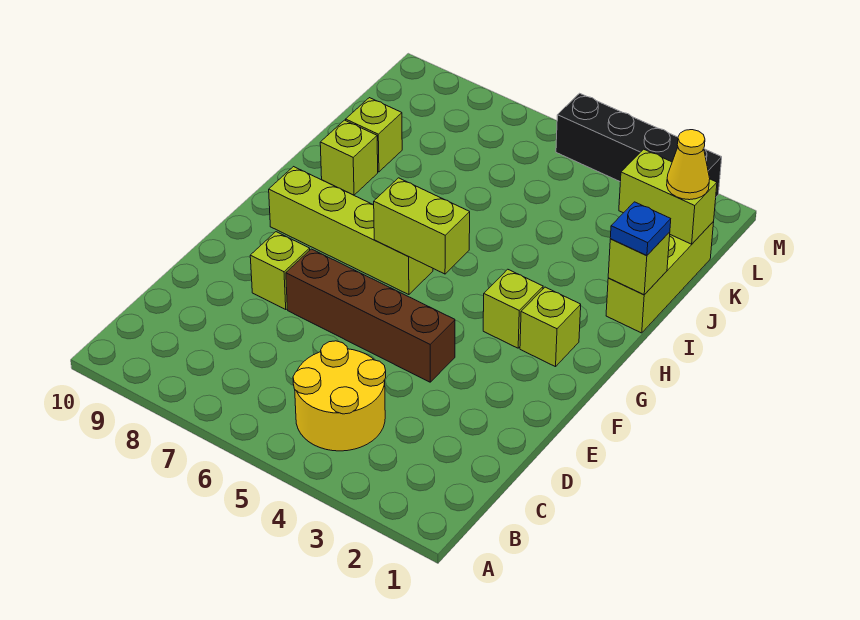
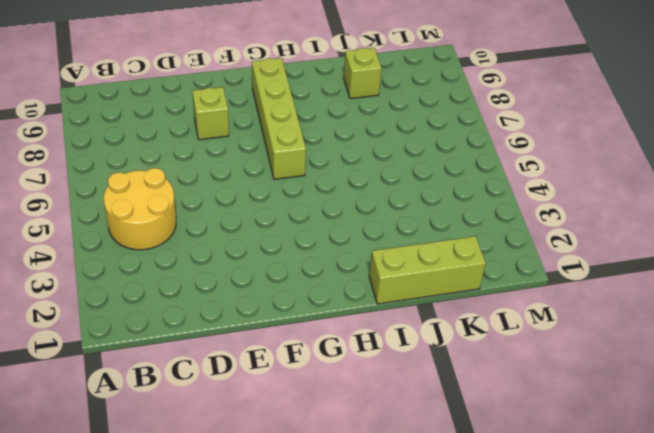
none -> brown 1x4 brick [286,249,455,382]
none -> lime 1x1 brick [520,287,581,367]
none -> lime 1x1 brick [483,269,543,348]

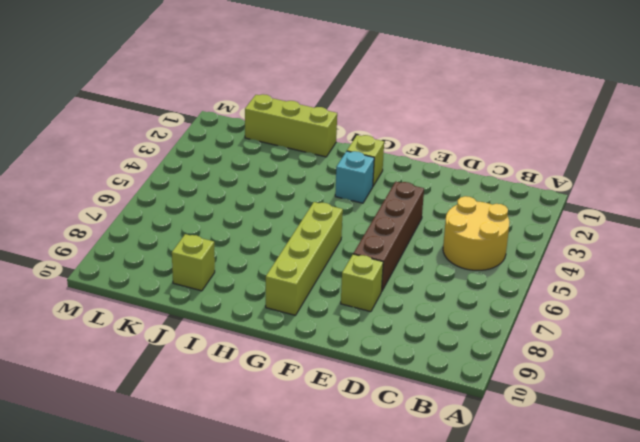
cyan 1x1 brick [335,151,374,203] -> lime 1x1 brick [483,269,543,348]
none -> lime 1x1 brick [320,120,378,195]
none -> black 1x4 brick [556,93,722,197]
none -> lime 1x2 brick [374,178,470,274]

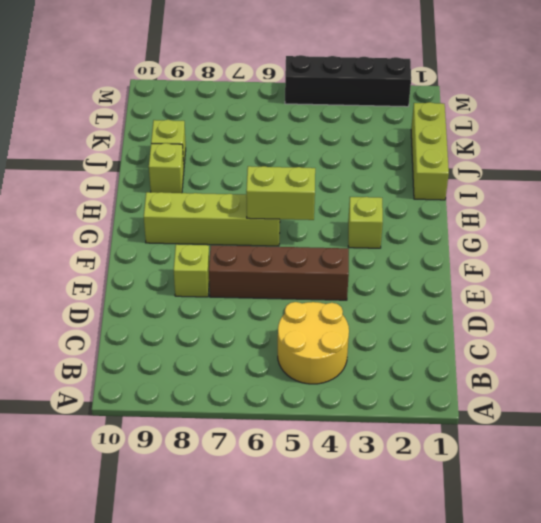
none -> lime 1x1 brick [520,287,581,367]
none -> lime 1x1 brick [608,232,670,295]
none -> lime 1x2 brick [619,149,717,244]

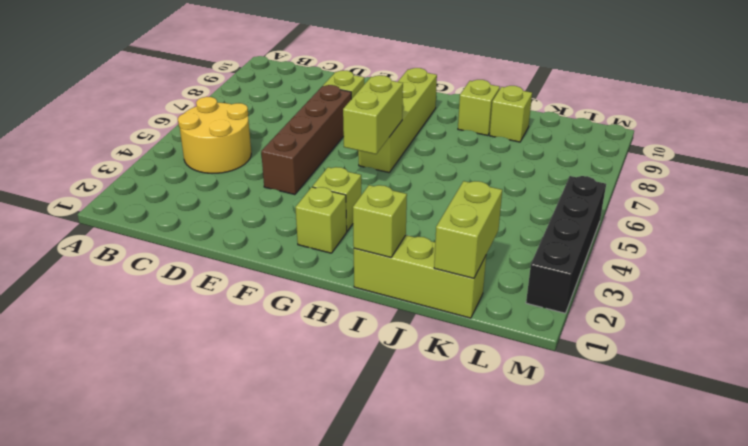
none -> blue 1x1 plate [610,202,671,255]
none -> yellow 1x1 cone [667,130,710,200]

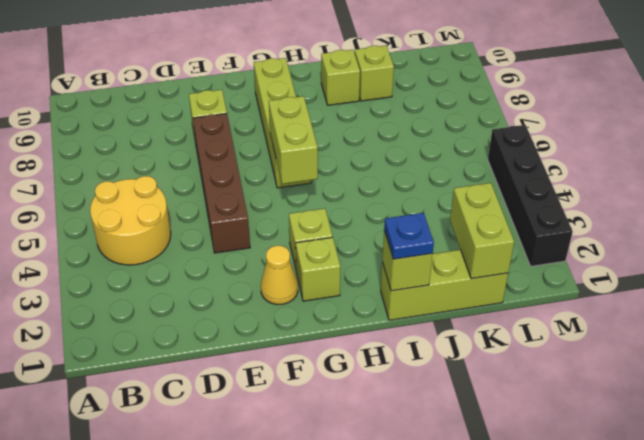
yellow 1x1 cone [261,246,298,305] -> yellow 1x1 cone moved to [667,130,710,200]

